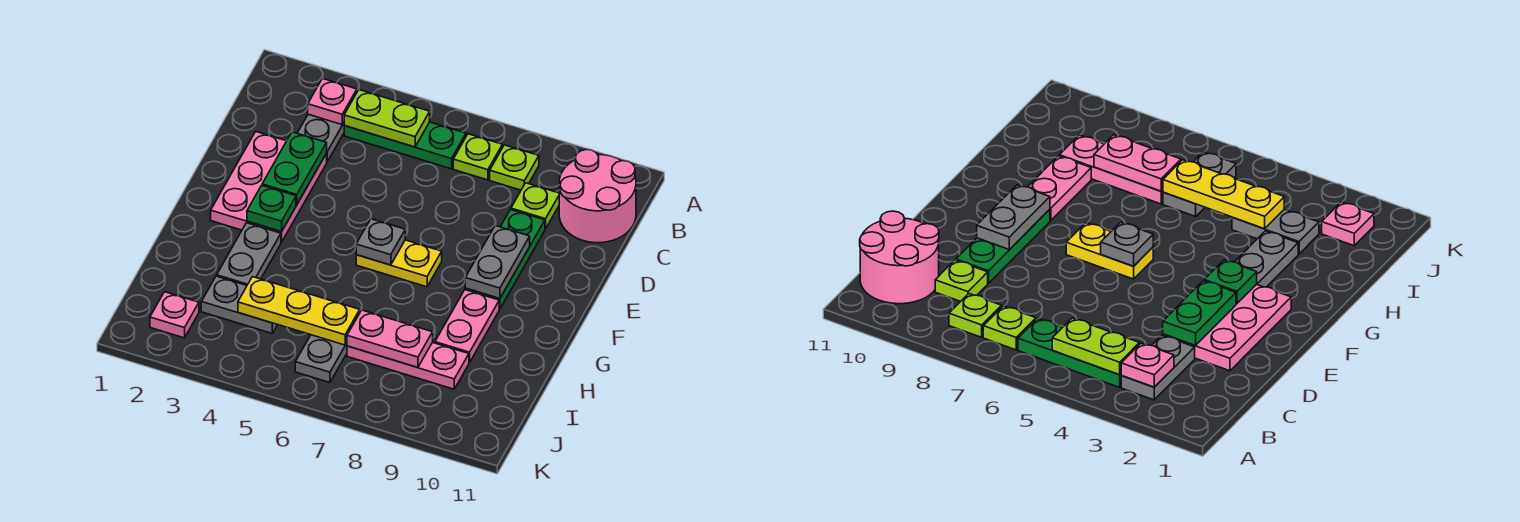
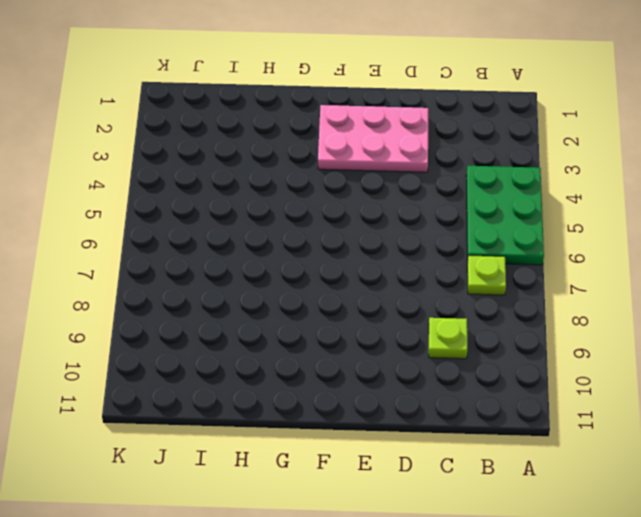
green 2x3 plate [466,166,544,265] -> green 1x3 plate [344,122,466,169]
none -> grey 1x2 plate [297,114,344,162]
none -> lime 1x1 plate [490,145,539,190]
none -> pink 2x2 round brick [559,150,636,243]

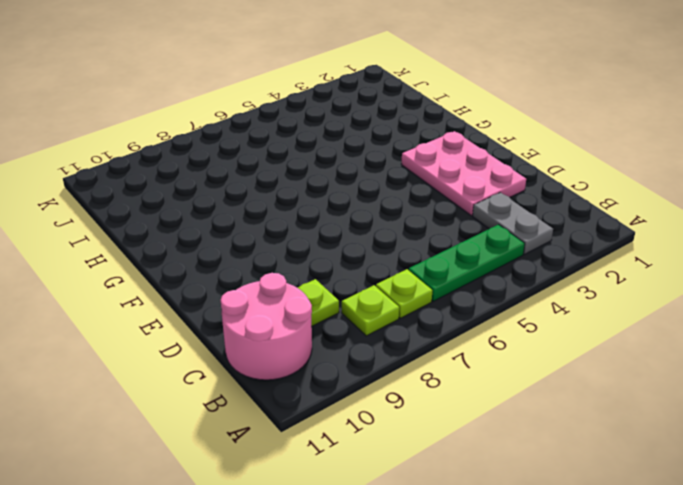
none -> green 1x3 plate [465,210,545,309]
none -> yellow 1x2 plate [356,240,442,287]
none -> grey 1x2 plate [217,223,281,285]

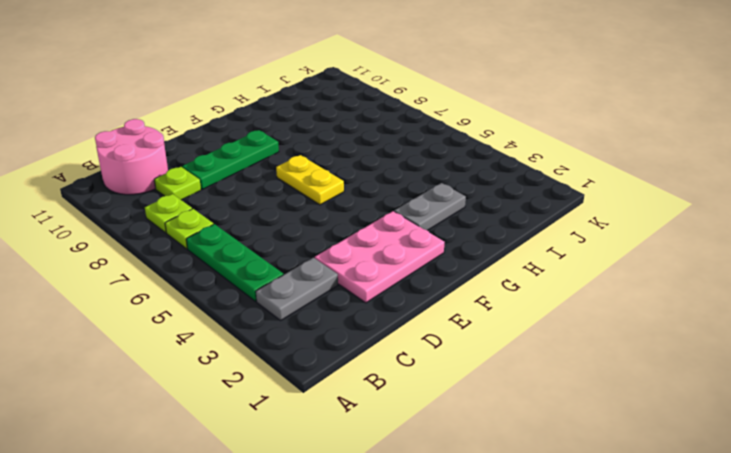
none -> pink 1x2 plate [435,290,499,363]
none -> grey 1x2 plate [201,276,278,333]
none -> grey 1x2 plate [295,335,347,382]

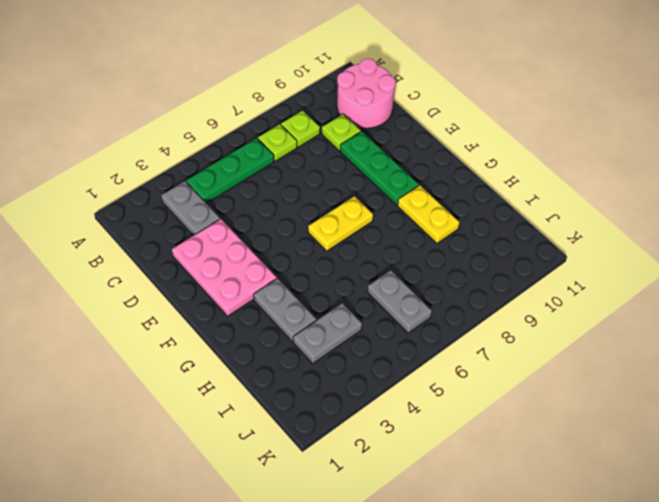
yellow 1x2 plate [398,185,459,243] -> pink 1x2 plate [435,290,499,363]
none -> pink 1x3 plate [347,342,469,389]
none -> pink 1x1 plate [150,292,199,338]
none -> pink 1x1 plate [308,79,357,125]

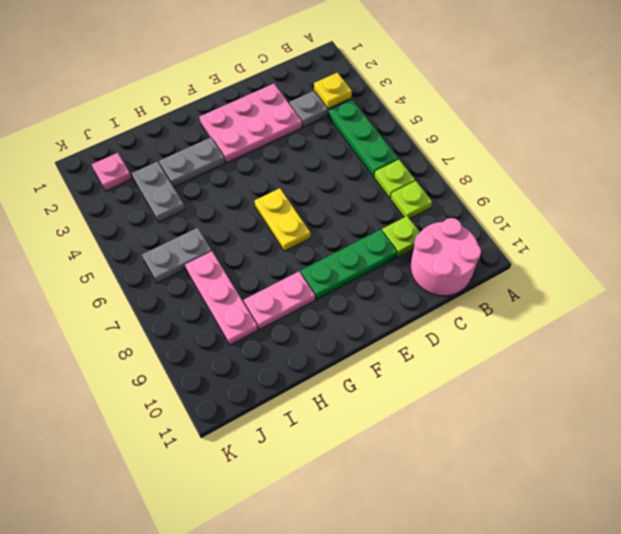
yellow 1x1 plate [314,73,352,109] -> pink 1x1 plate [308,79,357,125]
none -> lime 1x2 plate [344,90,430,147]
none -> green 1x2 plate [262,132,327,205]
none -> grey 1x2 plate [465,225,530,299]

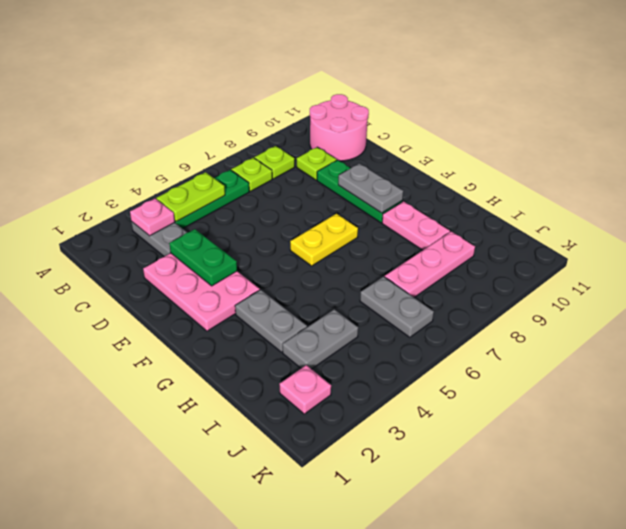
none -> green 1x1 plate [247,185,296,232]
none -> grey 1x1 plate [356,219,405,265]
none -> yellow 1x3 plate [238,277,360,345]

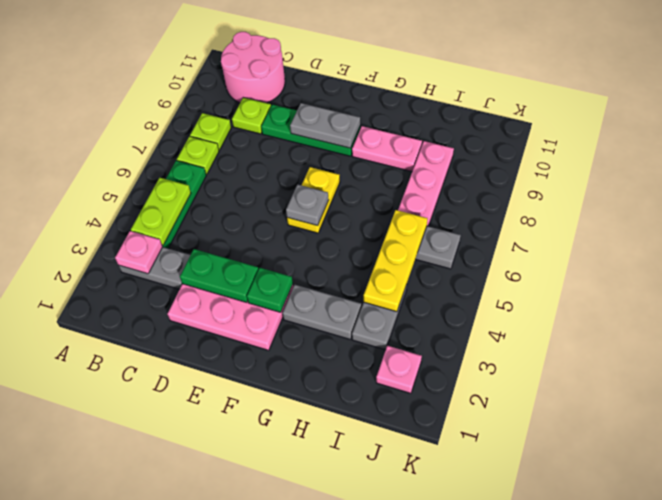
none -> pink 1x2 plate [347,310,433,367]

